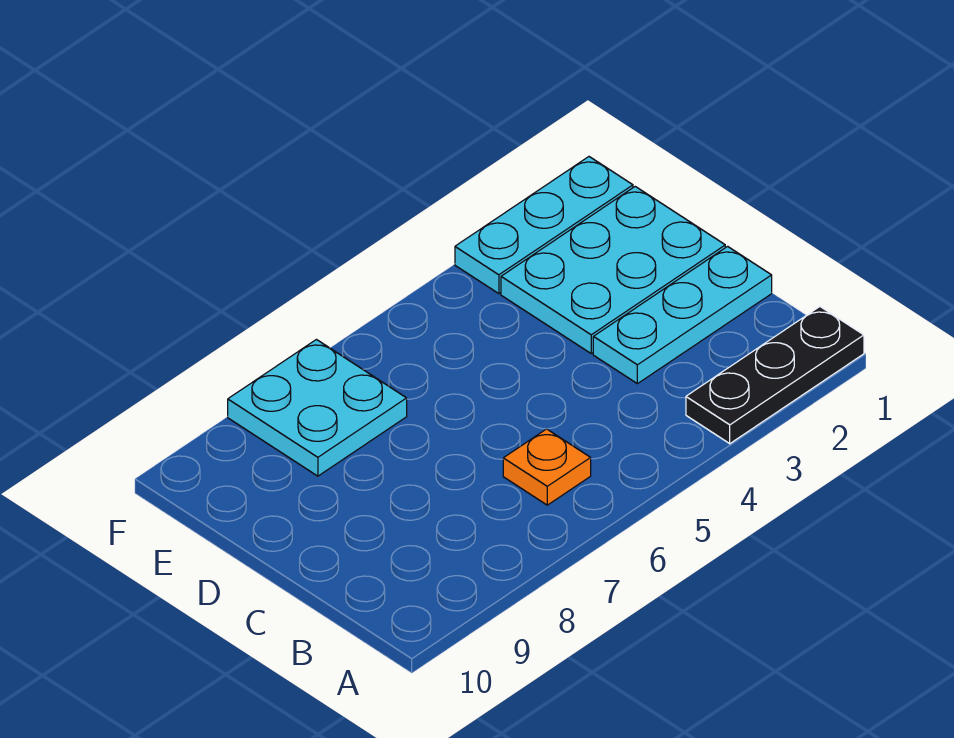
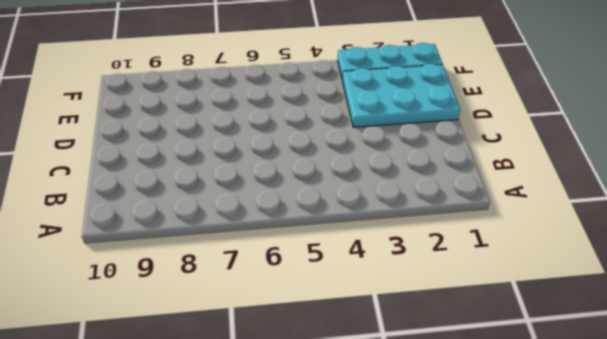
none -> black 1x3 plate [686,307,864,444]
none -> orange 1x1 plate [503,429,591,505]

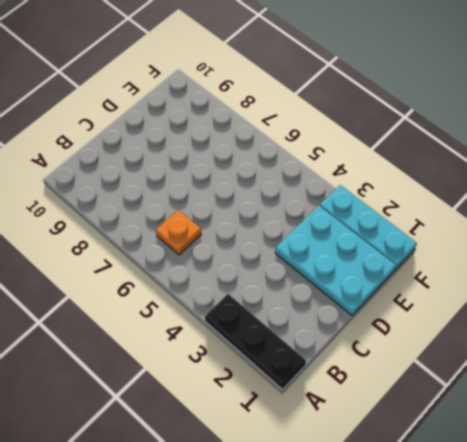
none -> cyan 1x3 plate [593,246,772,384]
none -> cyan 2x2 plate [228,340,407,476]

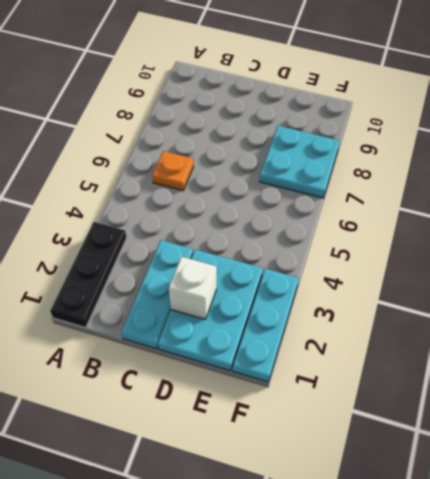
white 1x1 brick [169,257,217,319] -> none

